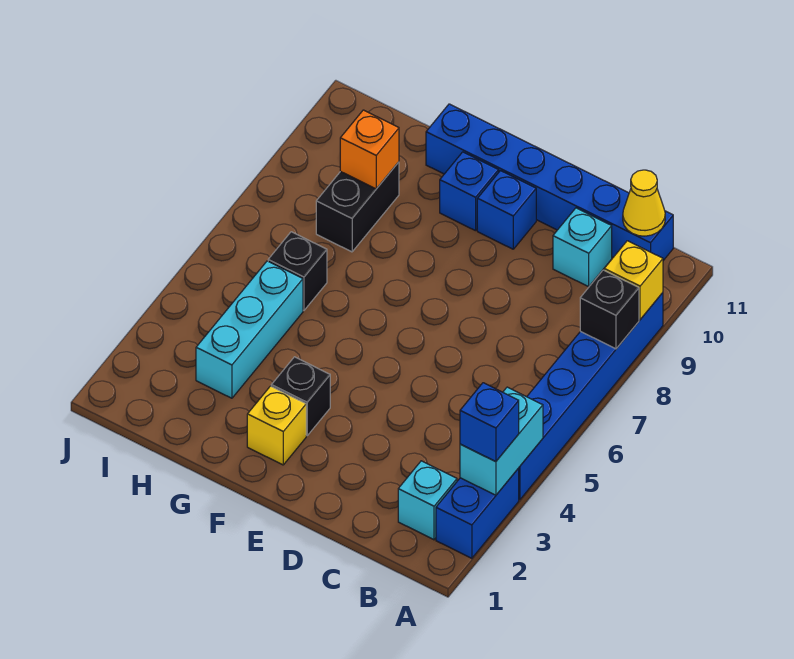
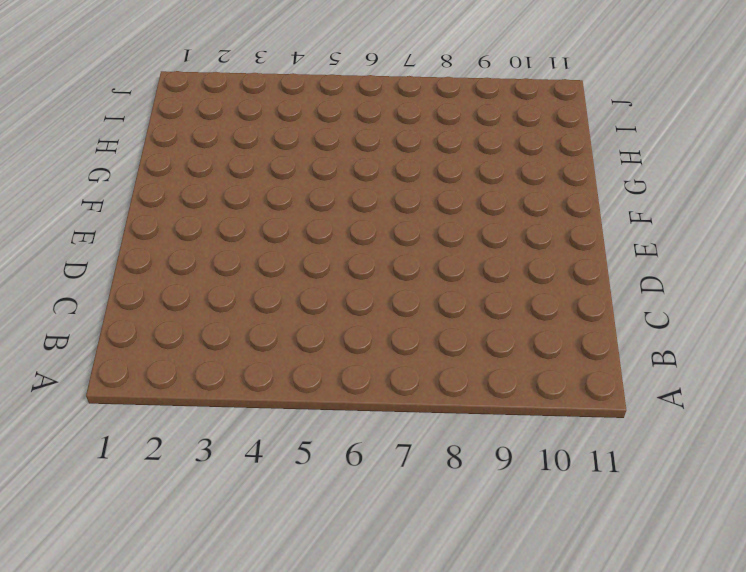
none -> blue 1x2 brick [436,468,519,558]
none -> blue 1x6 brick [519,293,663,500]
none -> cyan 1x1 brick [398,461,457,540]

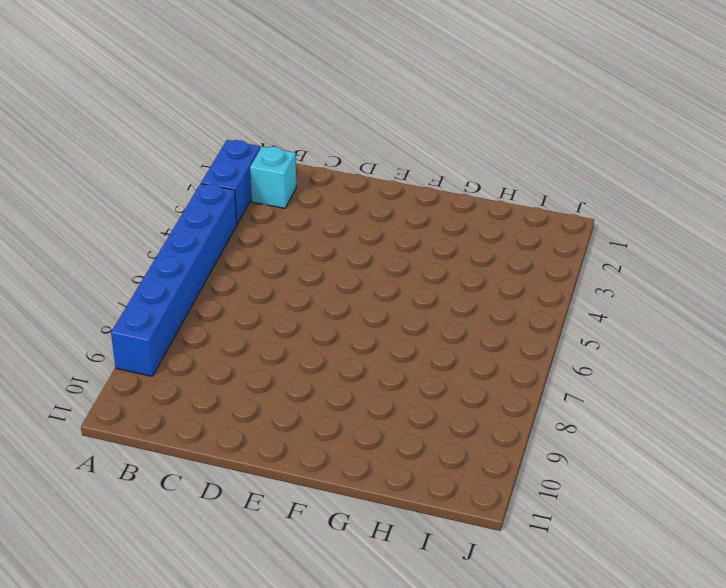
none -> blue 1x6 brick [426,104,673,261]
none -> cyan 1x1 brick [553,208,612,287]
none -> blue 1x1 brick [477,171,536,249]

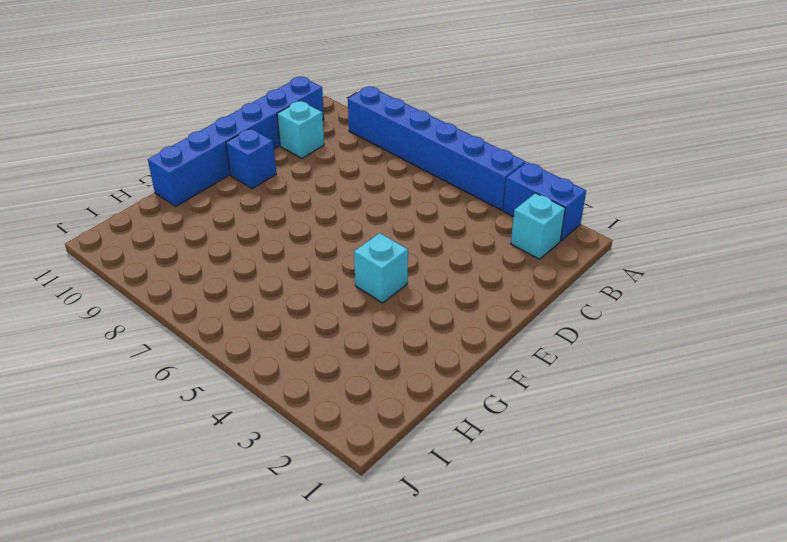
cyan 1x1 brick [354,233,408,303] -> none
none -> yellow 1x1 brick [247,386,306,465]
none -> black 1x1 brick [271,357,330,435]
none -> blue 1x1 brick [440,152,499,231]

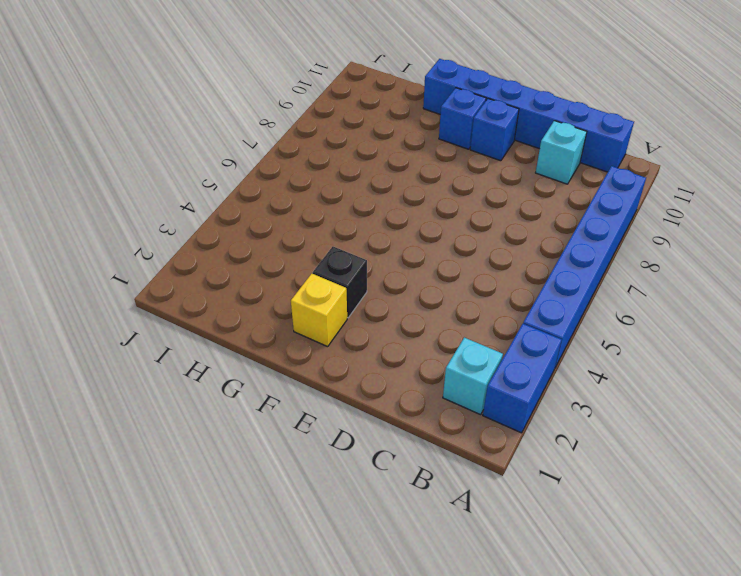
none -> cyan 1x3 brick [196,261,303,398]
none -> black 1x1 brick [268,232,327,310]
none -> black 1x2 brick [316,162,399,252]

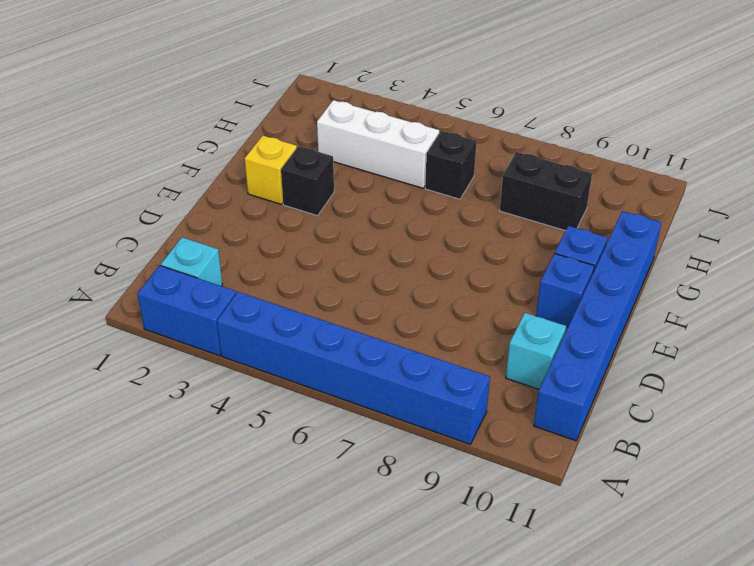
white 1x3 brick [317,100,439,188] -> cyan 1x3 brick [196,261,303,398]
none -> cyan 1x2 brick [460,387,543,495]
none -> black 1x1 brick [580,270,639,349]
none -> yellow 1x1 brick [604,241,663,319]

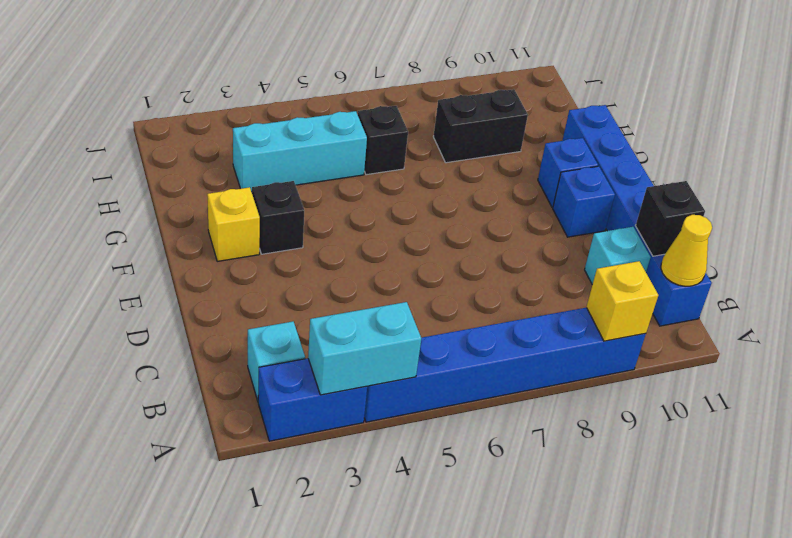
black 1x1 brick [636,181,705,256] -> black 1x1 brick moved to [580,270,639,349]
none -> orange 1x1 brick [340,110,399,189]
none -> blue 1x1 brick [460,383,519,462]

